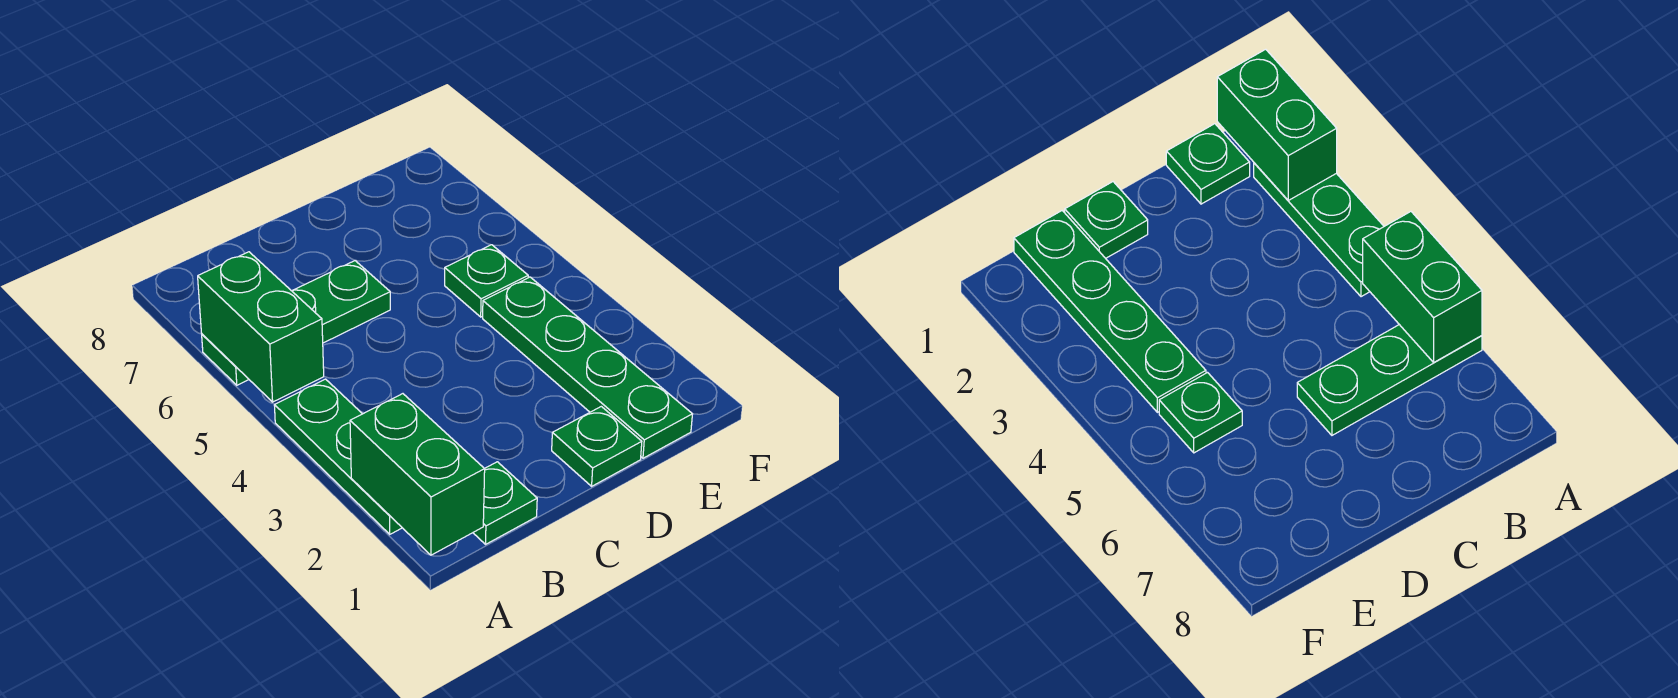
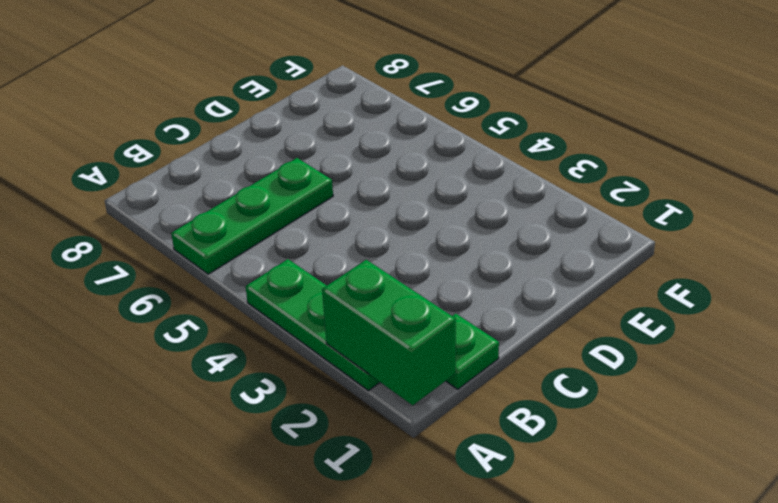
none -> green 1x1 plate [552,406,642,486]
none -> green 1x4 plate [483,277,692,458]

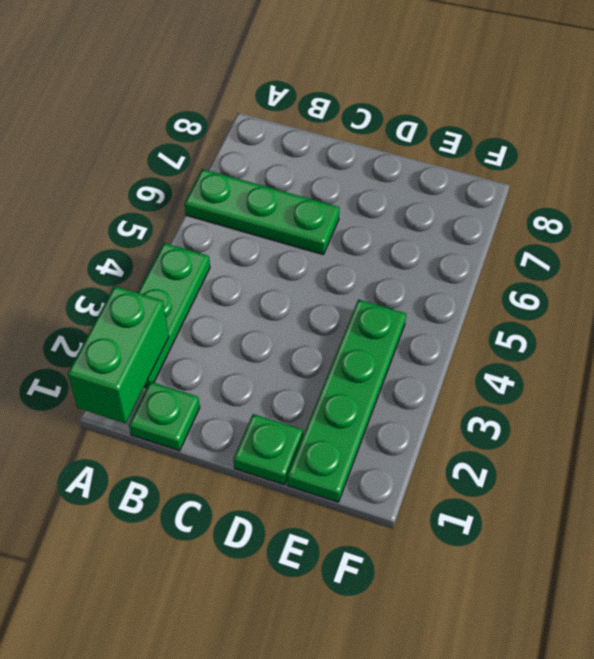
none -> green 1x1 plate [445,245,528,317]
none -> green 1x2 brick [198,252,324,402]

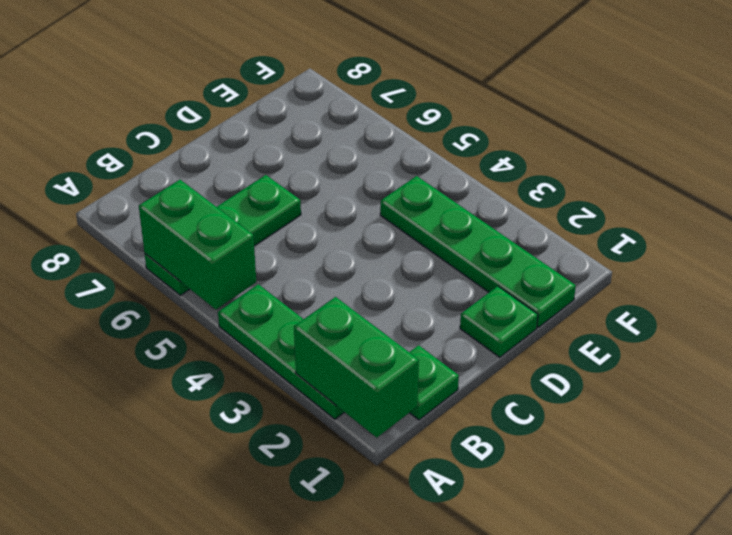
none -> green 1x1 plate [445,245,528,317]

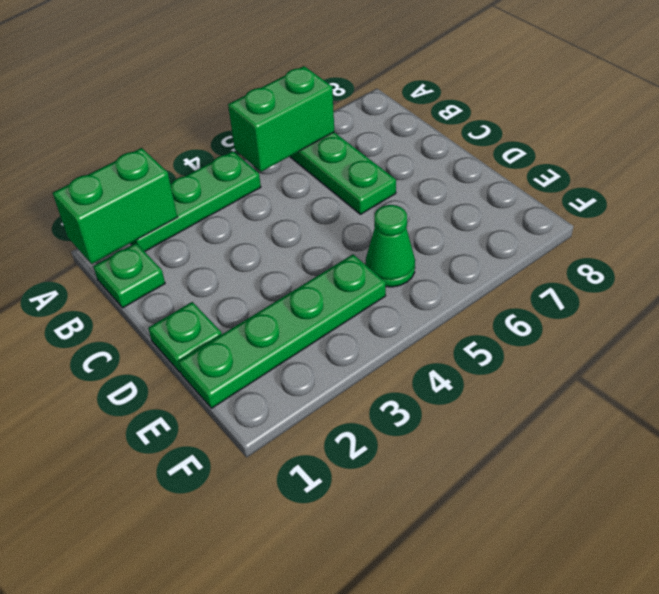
green 1x1 cone [365,205,415,287] -> green 1x1 plate [445,245,528,317]

